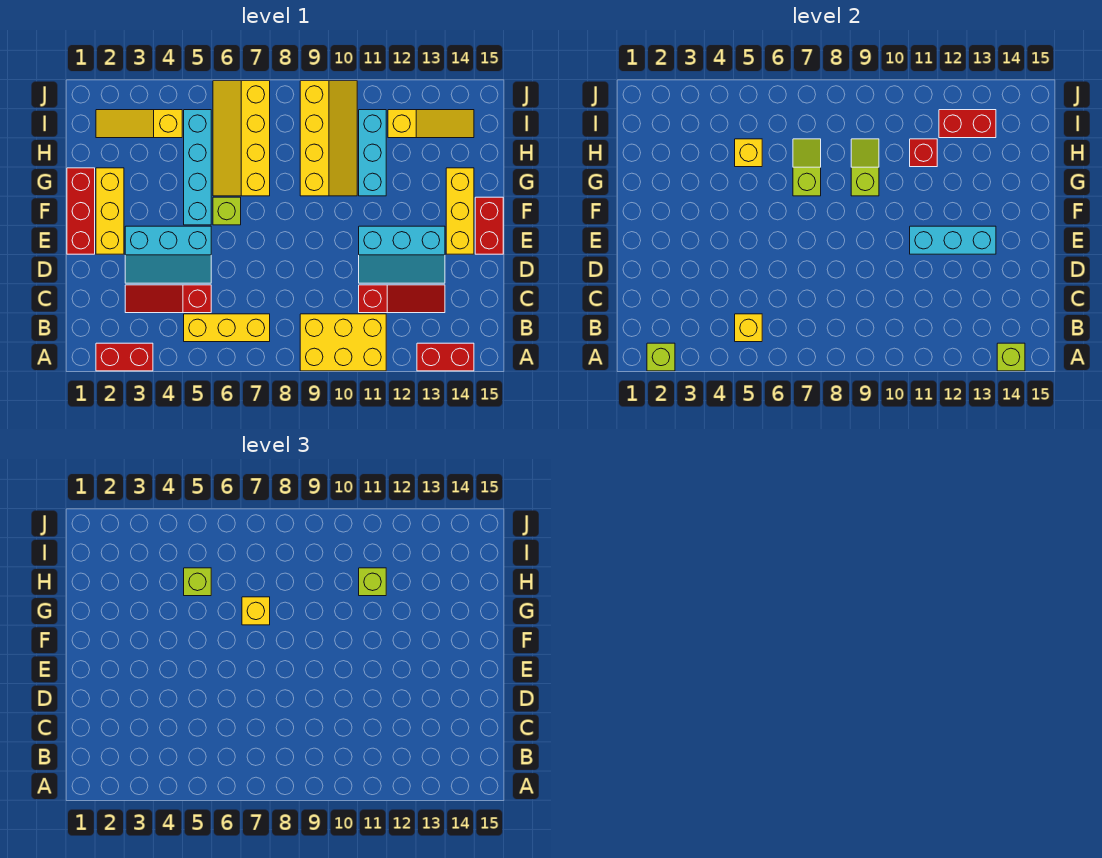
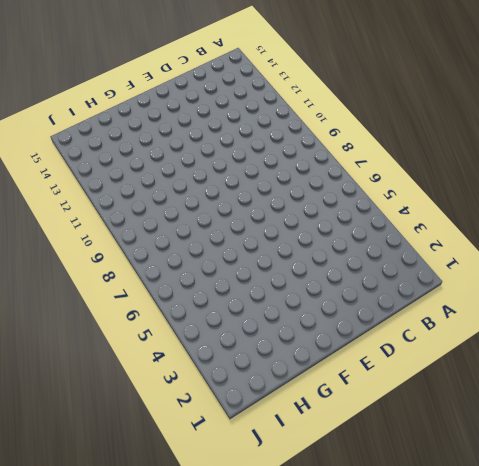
none -> red 1x2 brick [96,343,153,371]
none -> yellow 2x3 brick [300,314,386,371]
none -> red 1x2 brick [417,343,474,371]
none -> yellow 1x3 brick [184,314,270,342]

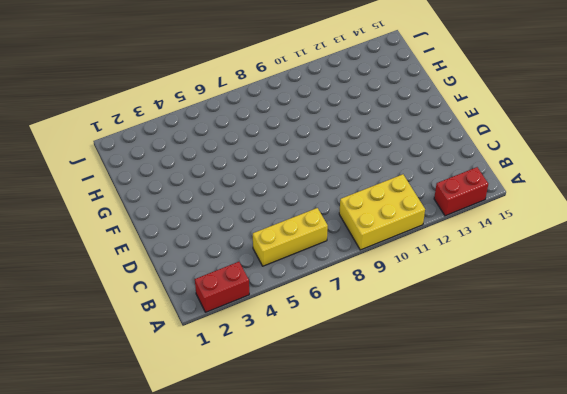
none -> red 1x3 slope [125,285,211,313]
none -> red 1x3 slope [359,285,445,313]
none -> cyan 2x3 slope [125,226,211,283]
none -> cyan 2x3 slope [359,226,445,283]

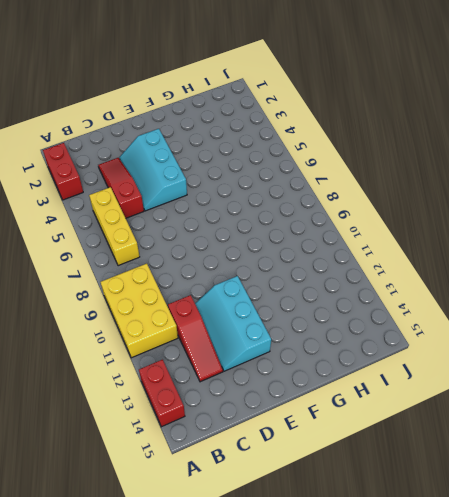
none -> red 1x3 brick [67,168,95,254]
none -> yellow 1x3 brick [96,168,124,254]
none -> yellow 1x3 brick [446,168,474,254]
none -> red 1x2 brick [475,197,503,254]

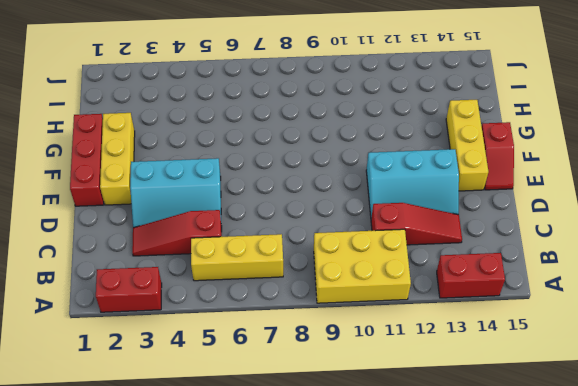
red 1x2 slope [482,122,514,190] -> red 1x2 brick [475,197,503,254]
none -> cyan 1x4 brick [184,110,211,225]
none -> lime 1x1 brick [213,197,241,225]
none -> yellow 2x4 slope [213,81,270,196]
none -> yellow 2x4 slope [300,81,357,196]

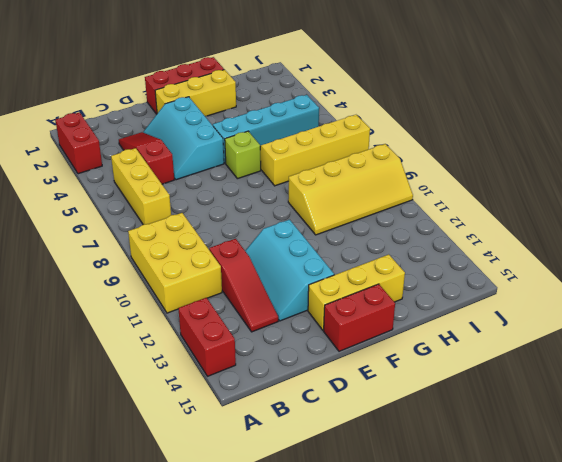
none -> cyan 1x3 brick [359,110,386,196]
none -> yellow 1x3 slope [96,110,182,138]
none -> yellow 1x3 slope [388,110,474,138]
none -> lime 1x1 brick [647,343,675,371]

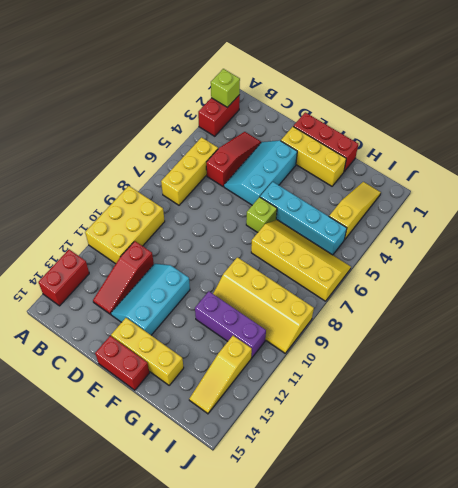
purple 1x3 brick [195,291,266,358] -> cyan 1x3 brick [359,110,386,196]
none -> lime 1x1 brick [997,343,1025,371]
none -> yellow 1x1 brick [735,314,762,342]
none -> cyan 1x3 brick [910,226,996,254]
none -> lime 1x2 slope [793,139,821,196]

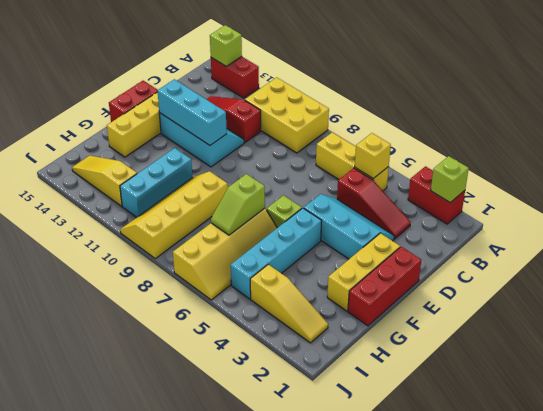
none -> lime 1x2 slope [851,139,879,196]
none -> yellow 1x1 brick [735,139,762,167]
none -> red 1x1 brick [910,139,937,167]
none -> red 1x2 brick [939,110,996,138]

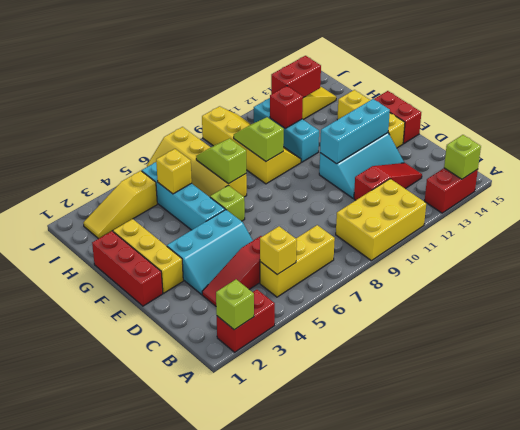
none -> yellow 1x1 brick [242,597,270,625]
none -> lime 1x1 brick [184,568,211,596]
none -> lime 1x1 brick [359,568,386,596]

